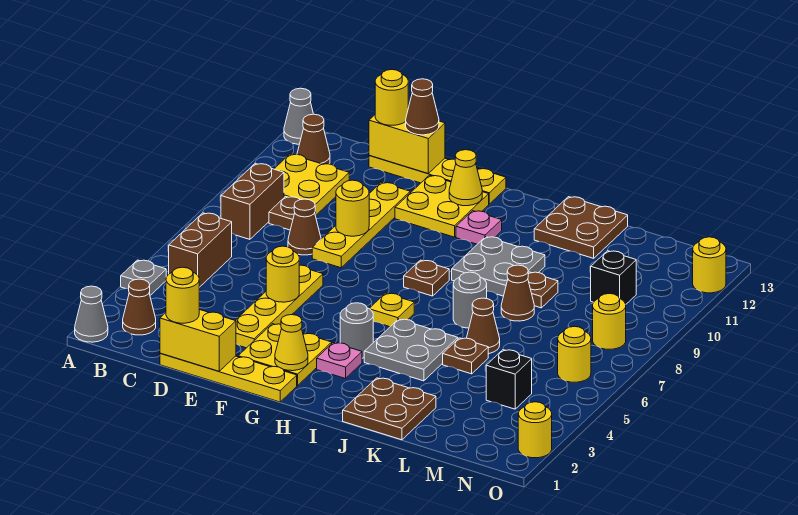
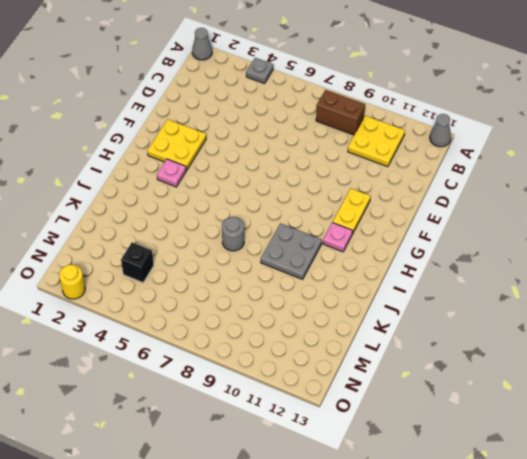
yellow 1x2 plate [333,189,371,234] -> yellow 2x2 plate [395,175,489,237]
none -> brown 1x1 cone [123,279,156,335]
none -> brown 1x2 brick [169,213,232,287]
none -> brown 1x1 cone [297,114,330,164]
none -> brown 1x1 plate [269,197,300,230]

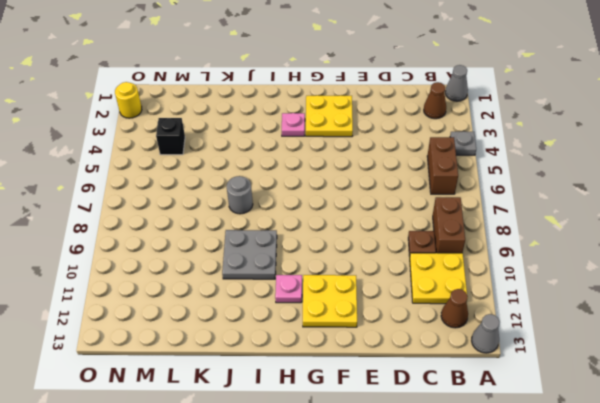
none -> yellow 1x4 plate [160,353,297,402]
none -> brown 1x1 cone [288,199,321,255]
none -> yellow 1x4 plate [369,155,506,204]
none -> yellow 1x4 plate [235,265,323,348]

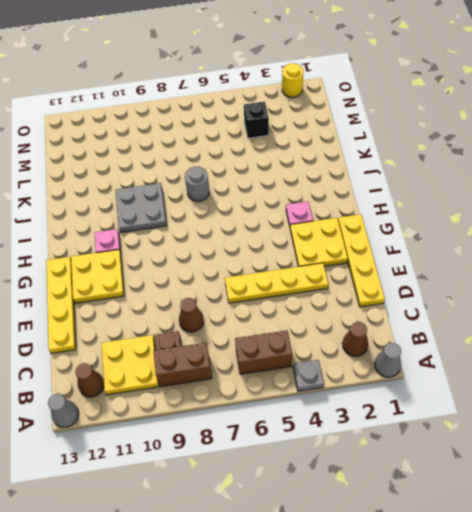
none -> yellow 1x4 plate [312,182,410,268]
none -> grey 1x1 round brick [340,303,373,358]
none -> yellow 1x1 plate [369,293,414,327]
none -> brown 1x1 plate [404,260,449,296]

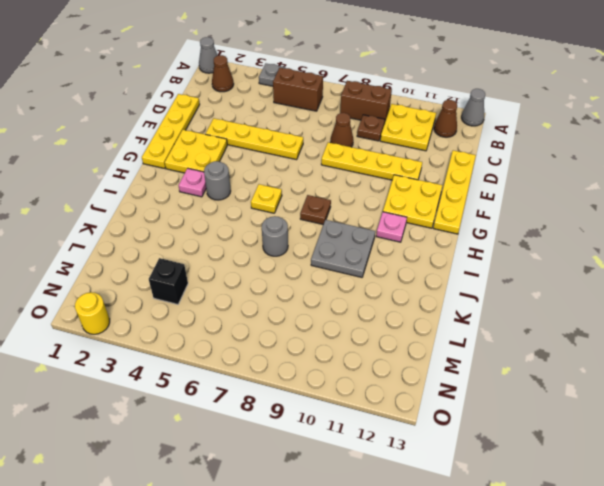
none -> grey 2x2 plate [364,319,458,381]
none -> brown 2x2 plate [343,378,436,440]
none -> brown 2x2 plate [534,197,628,258]
none -> brown 1x1 plate [443,338,488,374]

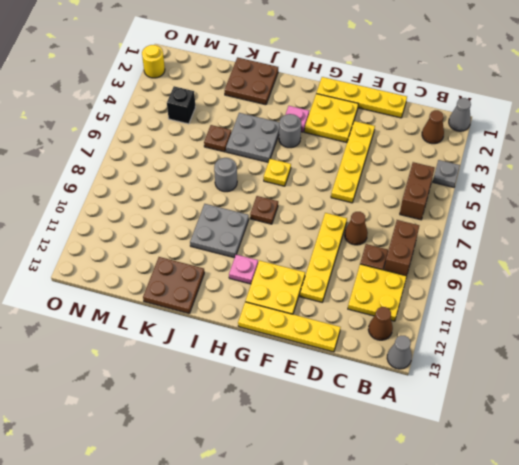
none -> brown 1x1 cone [467,298,500,354]
none -> brown 1x1 cone [501,265,534,321]
none -> brown 1x1 plate [528,272,558,308]
none -> black 1x1 brick [591,251,636,304]

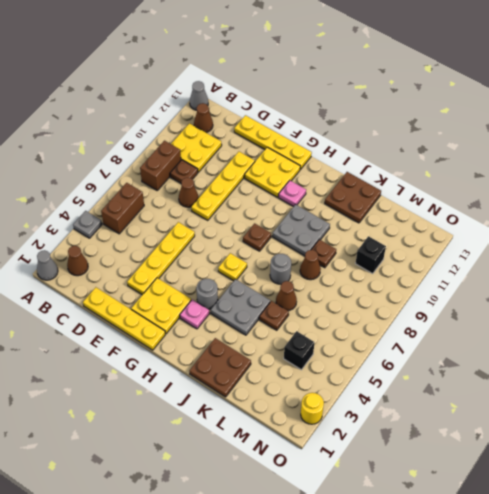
none -> yellow 1x1 round brick [558,326,591,382]
none -> yellow 1x1 round brick [593,294,626,349]
none -> yellow 1x1 round brick [693,237,726,293]
none -> yellow 1x2 brick [160,309,236,371]

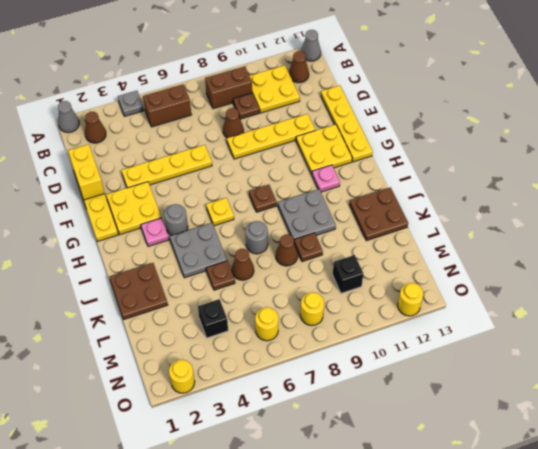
none -> yellow 1x2 brick [369,115,445,173]
none -> yellow 1x1 round brick [266,246,299,302]
none -> yellow 1x1 round brick [336,180,369,236]
none -> yellow 1x1 cone [275,315,308,371]

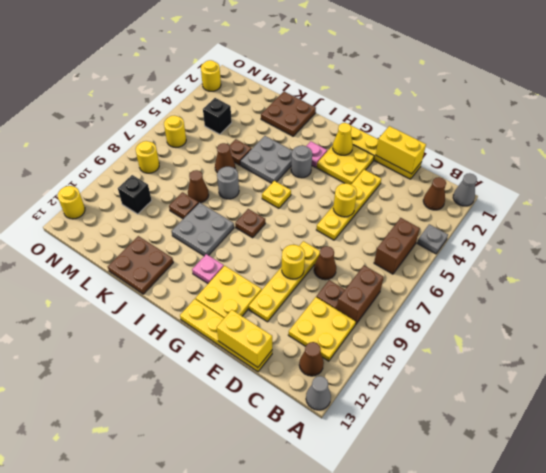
none -> yellow 1x1 cone [449,150,482,206]
none -> yellow 1x1 round brick [166,267,199,323]
none -> yellow 1x1 round brick [375,70,408,125]
none -> brown 1x1 cone [406,79,439,135]

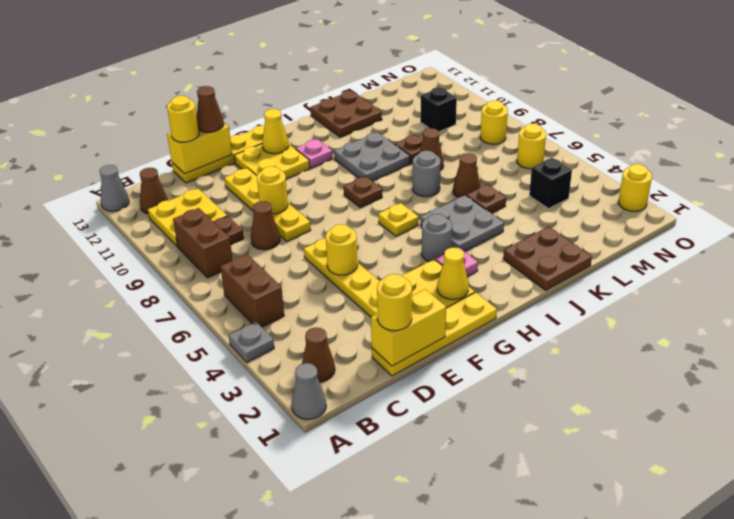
none -> yellow 1x1 round brick [693,237,726,293]

